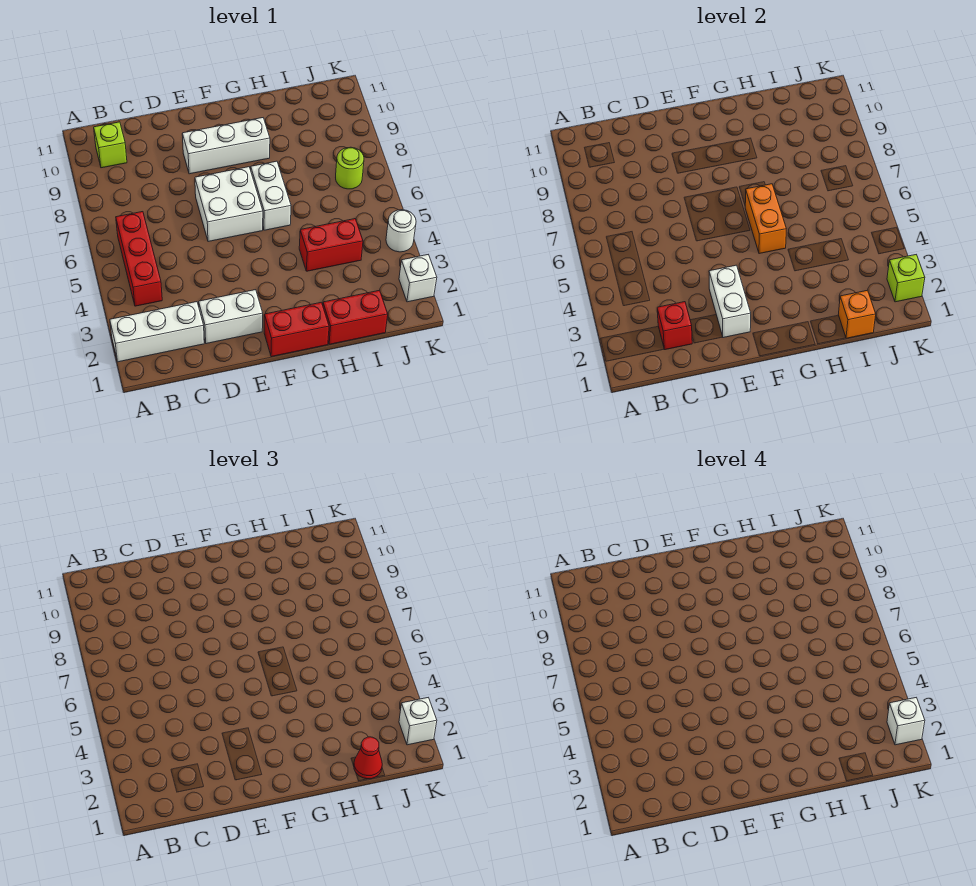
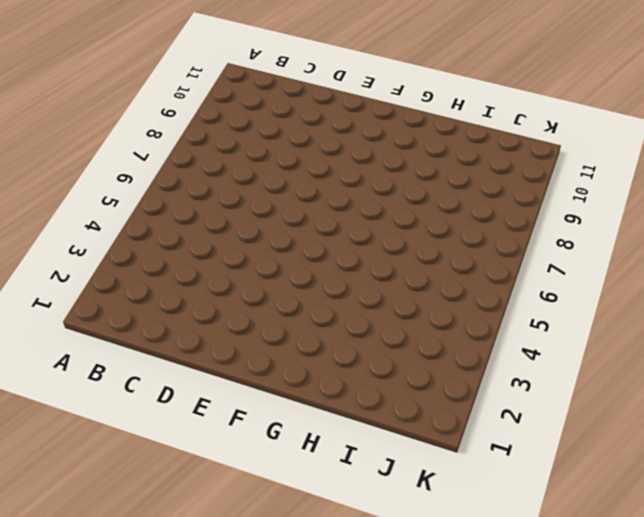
none -> white 1x3 brick [110,302,204,362]
none -> red 1x3 brick [116,212,162,306]
none -> lime 1x1 brick [94,122,127,168]

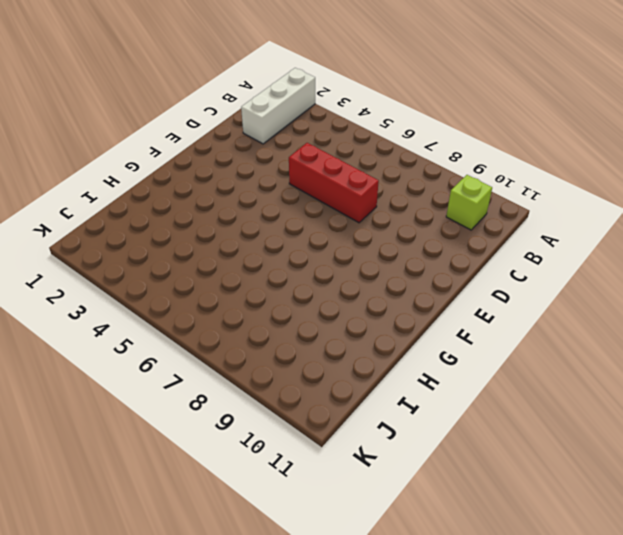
red 1x3 brick [289,143,379,223] -> red 1x3 brick moved to [116,212,162,306]
none -> white 1x2 brick [199,290,263,344]
none -> white 2x2 brick [195,167,263,242]
none -> white 1x3 brick [182,118,270,174]

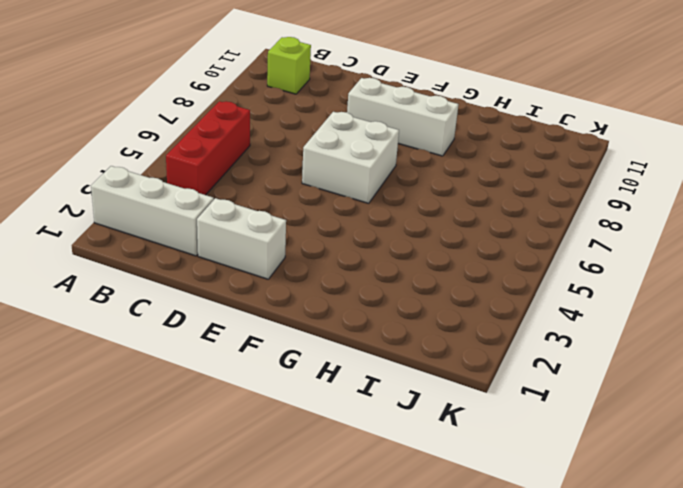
none -> red 1x2 brick [264,302,329,357]
none -> white 1x2 brick [251,161,291,230]
none -> red 1x2 brick [323,290,388,344]

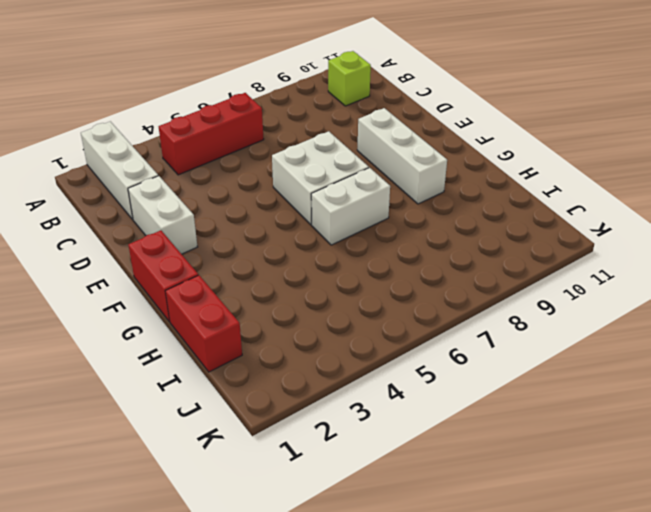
none -> red 1x2 brick [299,219,363,271]
none -> lime 1x1 round brick [336,147,364,189]
none -> white 1x1 brick [399,255,437,302]

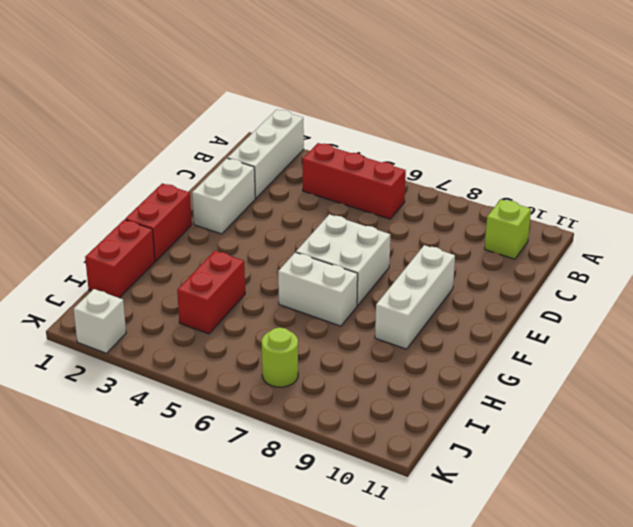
none -> white 1x1 round brick [386,210,416,252]
none -> red 1x1 brick [657,302,692,350]
none -> white 1x2 brick [709,265,751,338]

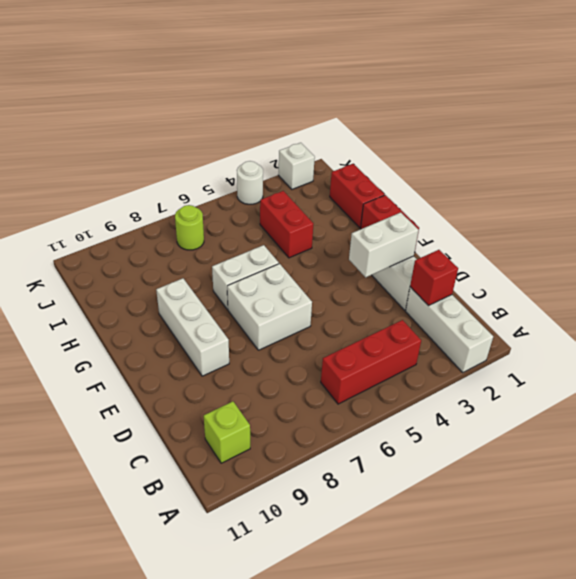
none -> orange 1x2 brick [745,184,786,254]
none -> orange 1x1 brick [838,290,876,338]
none -> lime 1x1 brick [887,255,925,302]

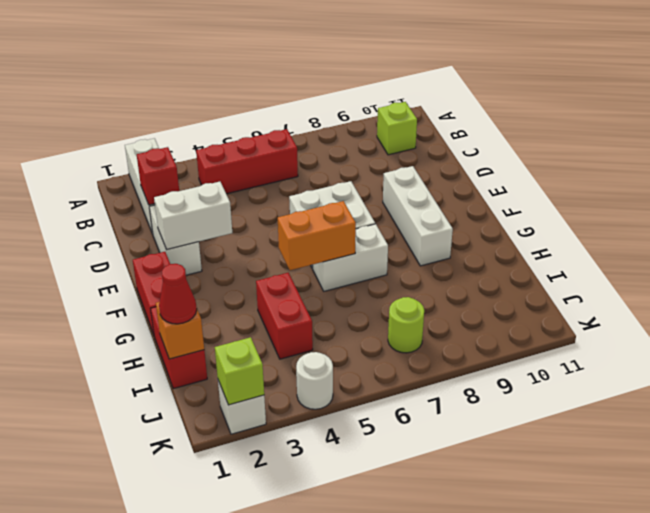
none -> white 1x1 brick [399,698,437,745]
none -> white 1x1 brick [887,698,925,745]

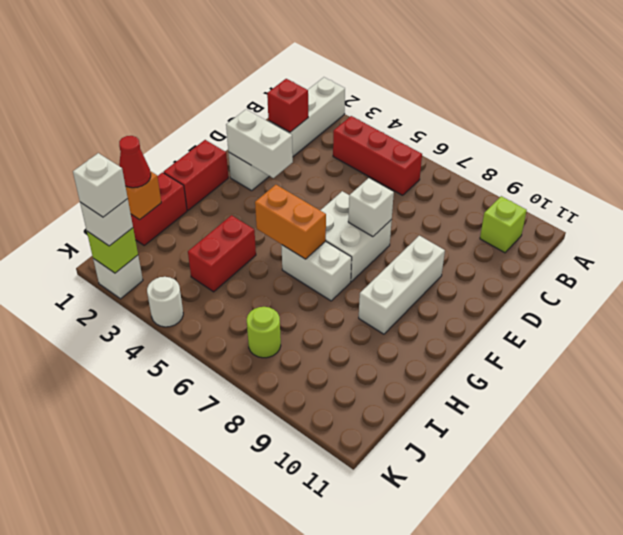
white 1x1 brick [348,178,394,237] -> none

